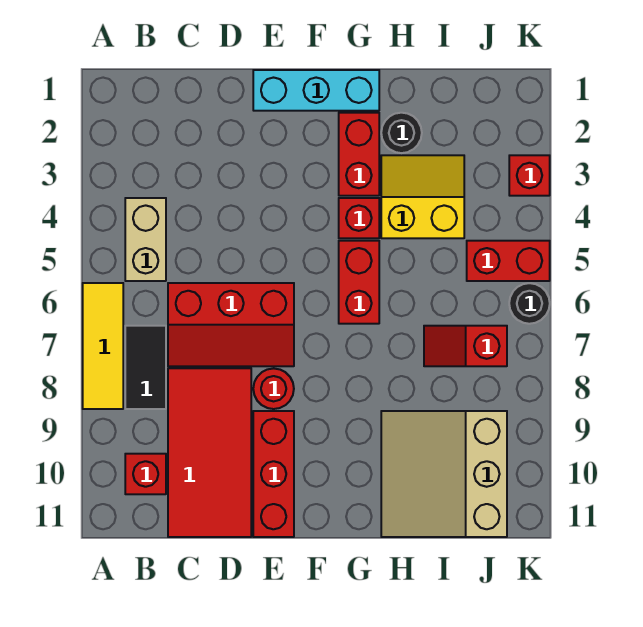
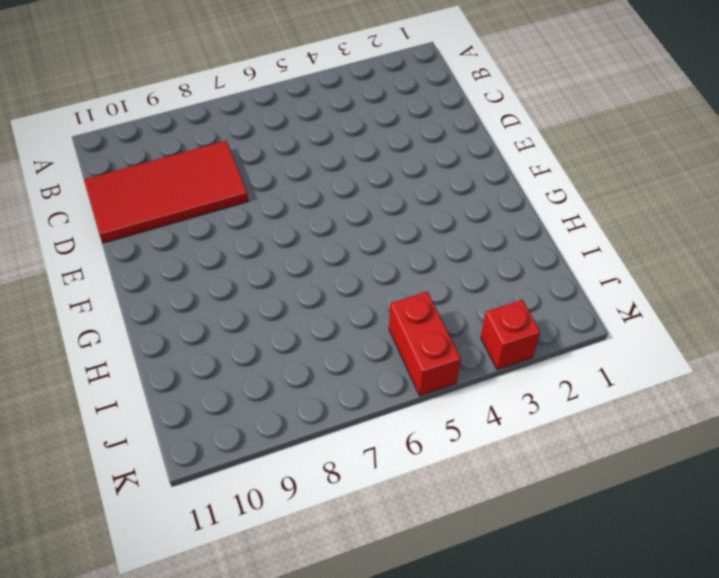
none -> yellow 1x3 tile [83,283,123,409]
none -> tan 1x2 brick [125,198,166,281]
none -> black 1x2 tile [125,326,166,409]

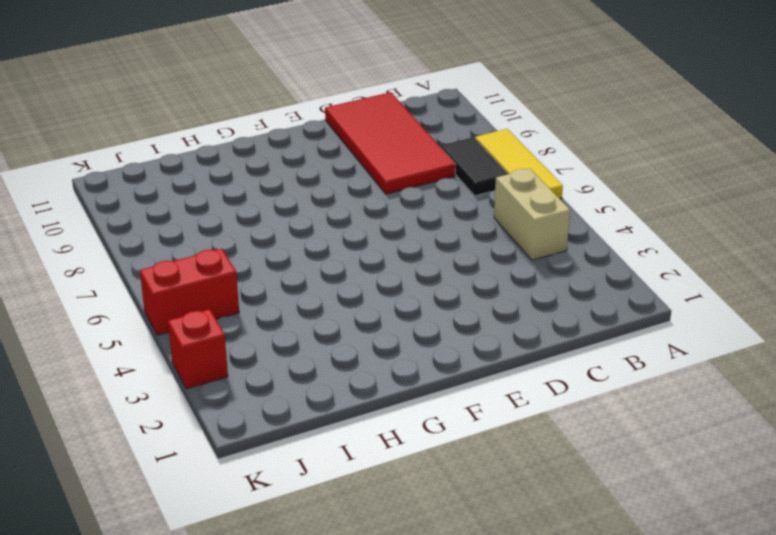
none -> red 1x1 brick [125,454,166,494]
none -> red 2x3 slope [168,283,294,366]
none -> cyan 1x3 brick [253,70,379,111]

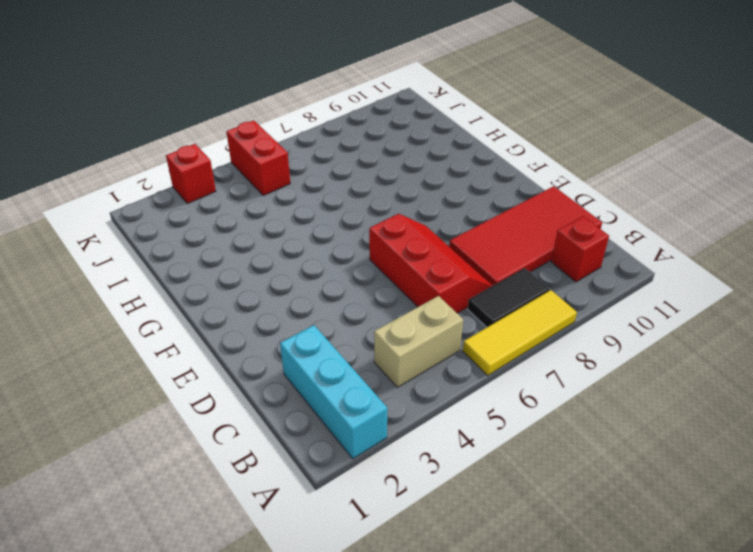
cyan 1x3 brick [280,325,387,459] -> cyan 1x3 brick moved to [253,70,379,111]
none -> red 1x1 round brick [253,368,294,409]
none -> red 1x3 brick [253,411,294,537]
none -> red 1x2 brick [339,113,379,196]

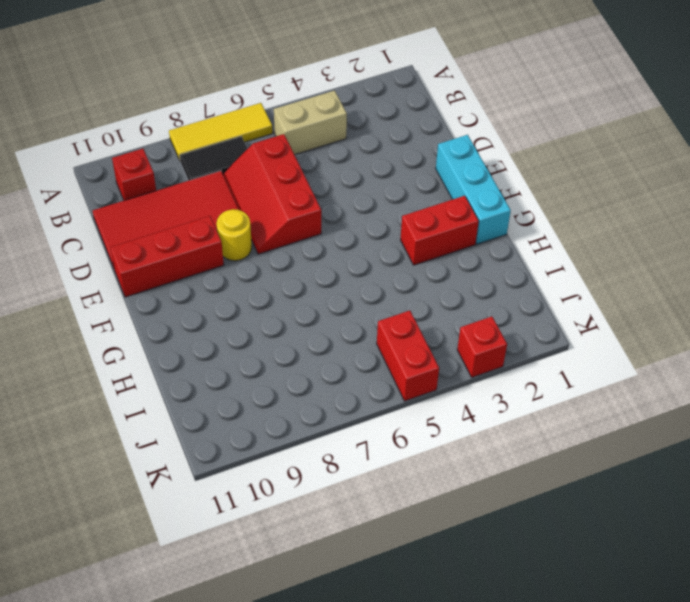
yellow 1x1 round brick [217,209,252,261] -> red 1x1 round brick [253,368,294,409]
none -> red 1x1 brick [339,198,379,238]
none -> red 1x2 brick [339,241,379,324]
none -> black 1x1 round brick [381,113,422,153]

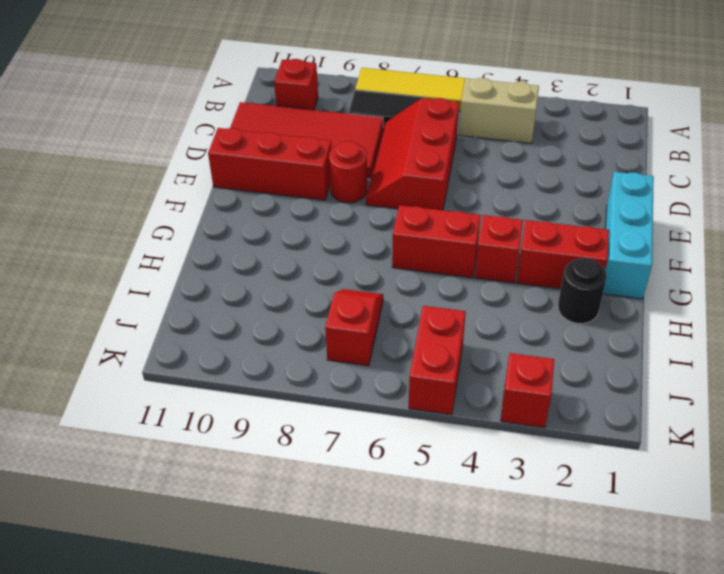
none -> yellow 2x2 slope [381,155,464,238]
none -> tan 3x3 slope [381,411,507,537]
none -> black 1x1 round brick [509,283,550,324]

